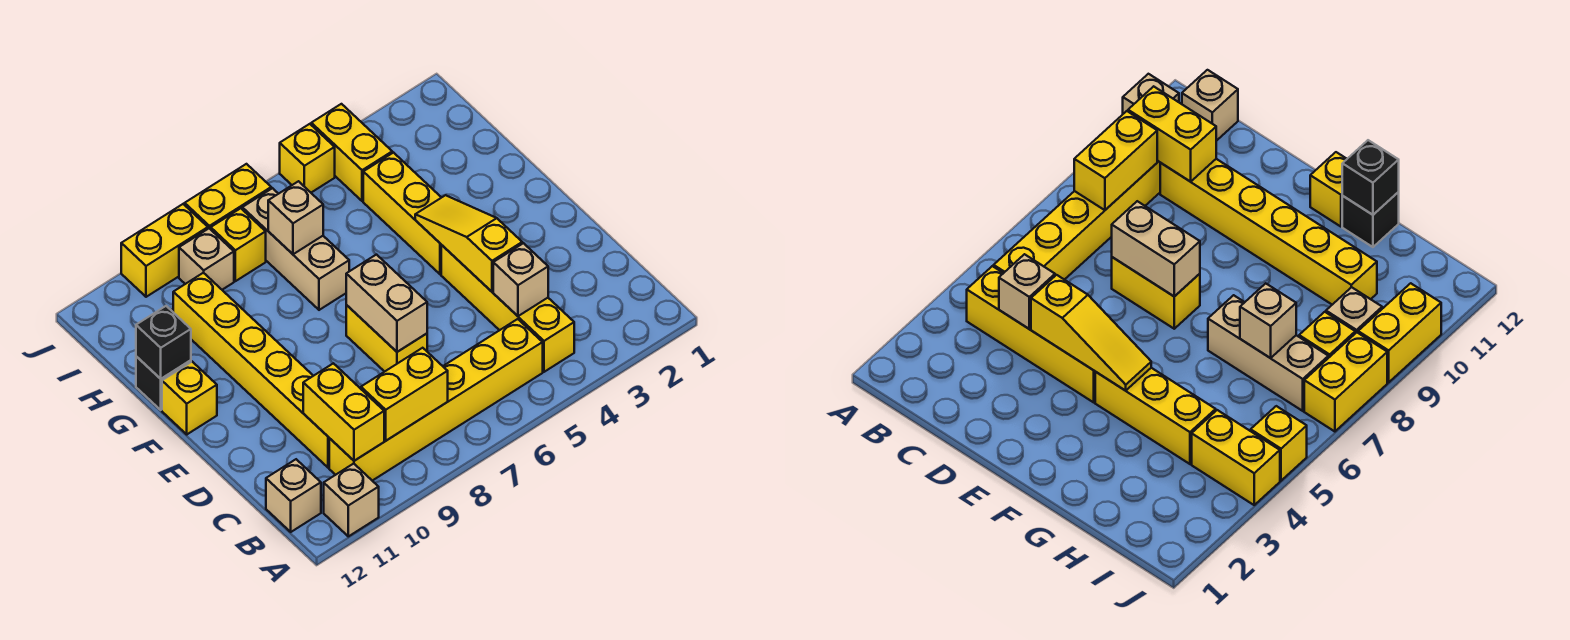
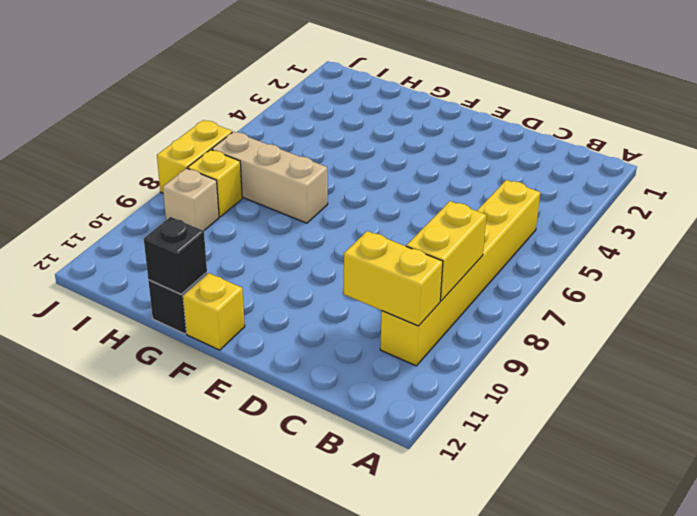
none -> tan 1x1 brick [324,464,379,536]
none -> yellow 1x4 brick [441,245,574,372]
none -> tan 1x1 brick [266,459,321,532]

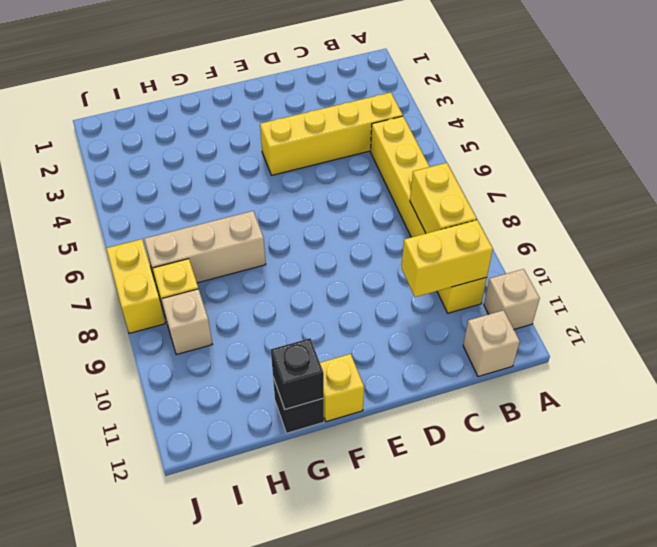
none -> yellow 1x6 brick [173,273,329,468]
none -> yellow 1x2 brick [346,305,427,372]
none -> yellow 1x3 brick [363,153,441,274]

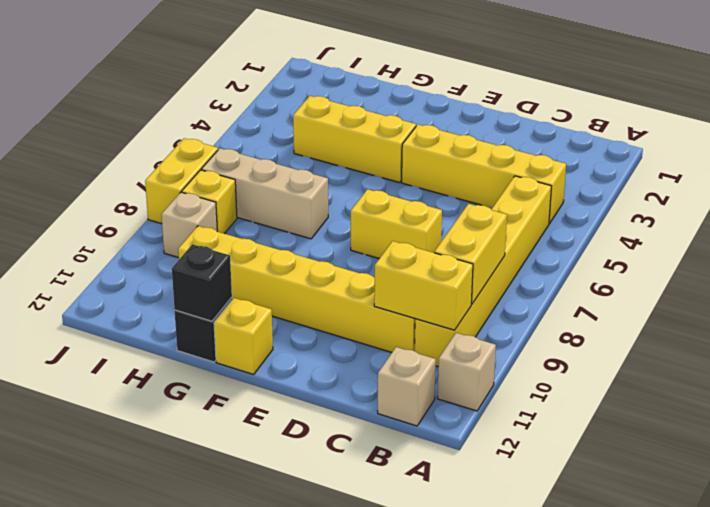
none -> yellow 1x2 brick [311,104,392,201]
none -> yellow 1x1 brick [280,124,335,193]
none -> yellow 1x2 brick [121,204,208,297]

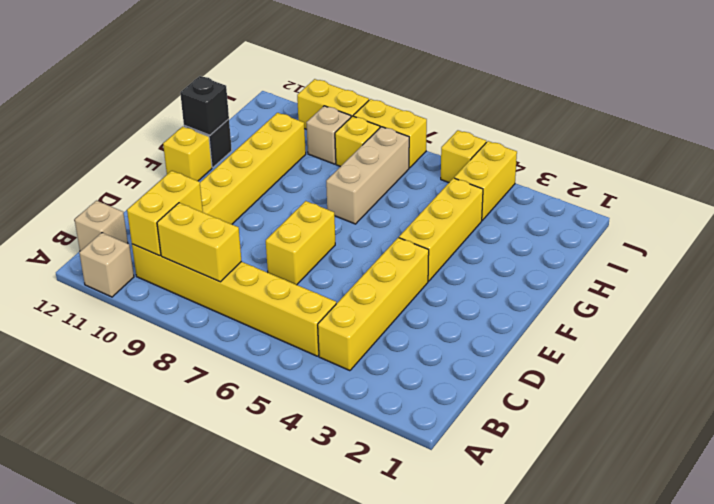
none -> tan 1x1 brick [493,243,548,316]
none -> yellow 1x3 slope [415,195,522,292]
none -> tan 1x2 brick [346,255,427,352]

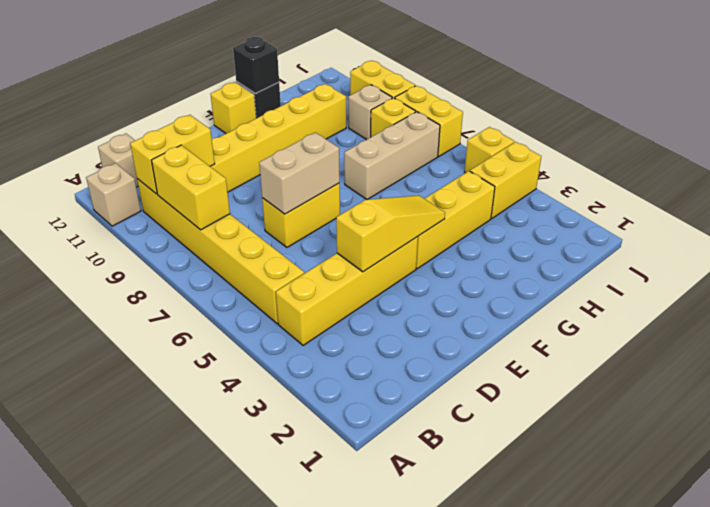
none -> tan 1x1 brick [493,243,548,316]
none -> tan 1x1 brick [268,181,323,254]

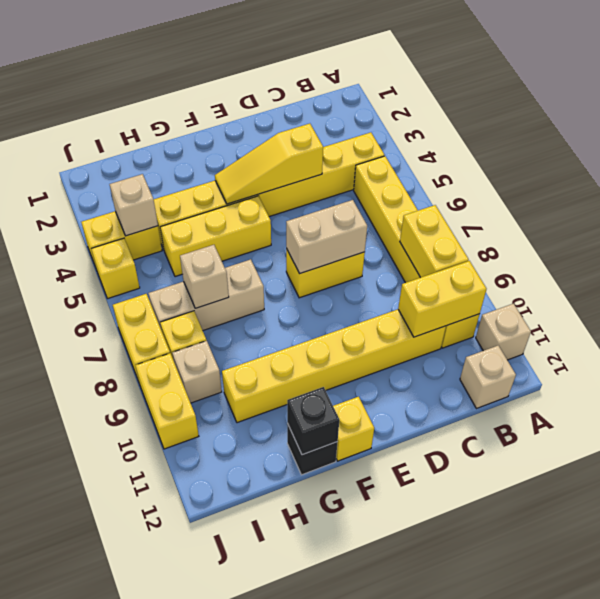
yellow 1x3 brick [160,196,271,277] -> none
tan 1x1 brick [110,174,158,236] -> tan 1x1 brick moved to [493,243,548,316]

